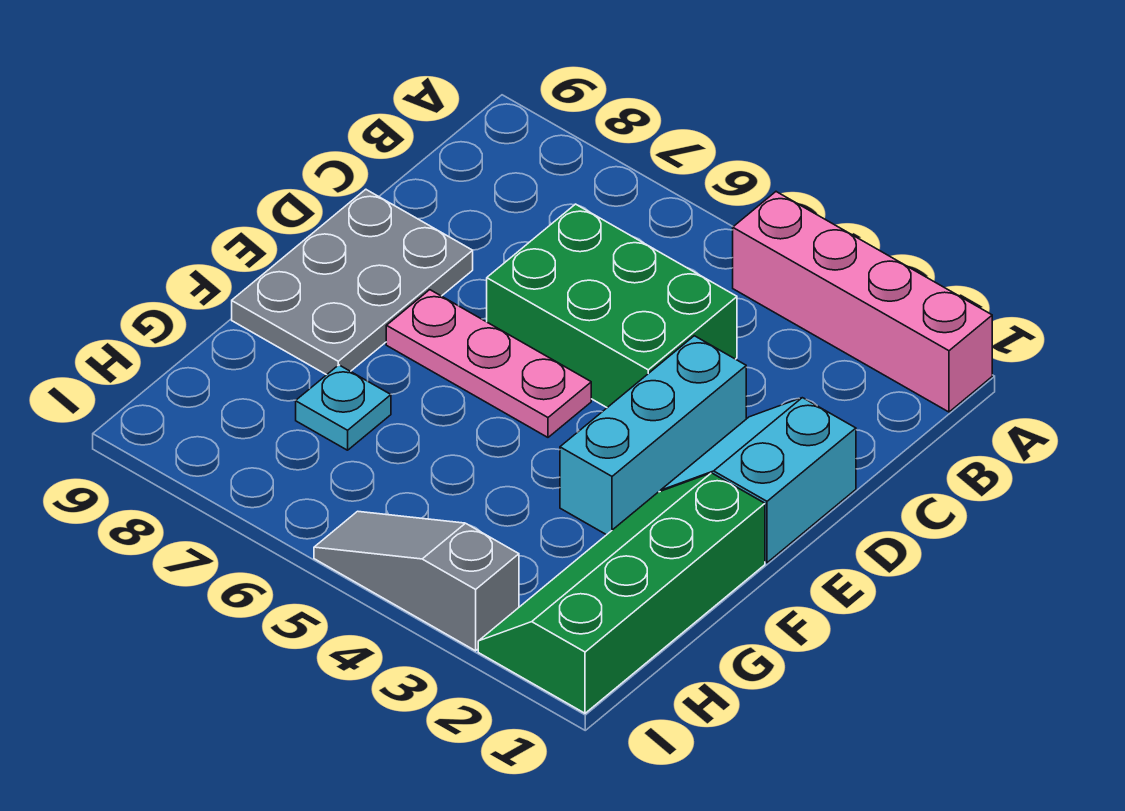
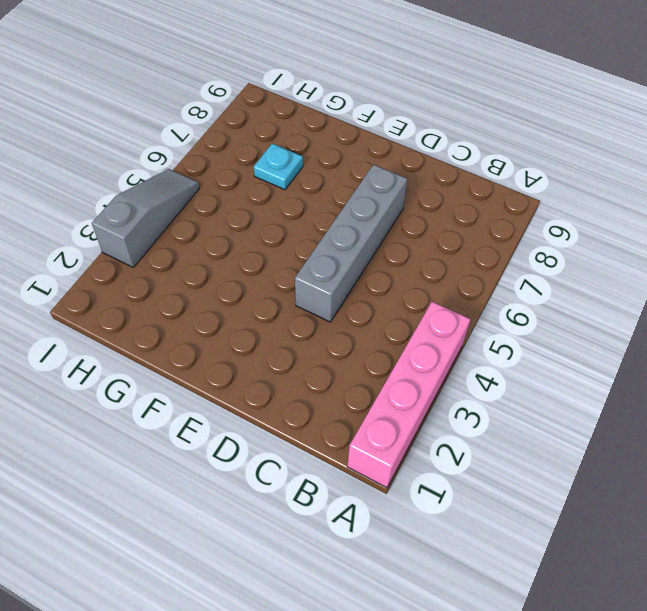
grey 1x4 brick [295,165,407,322] -> green 2x3 brick [487,204,737,408]
none -> cyan 2x2 slope [660,398,856,563]
none -> cyan 1x3 brick [560,336,746,535]

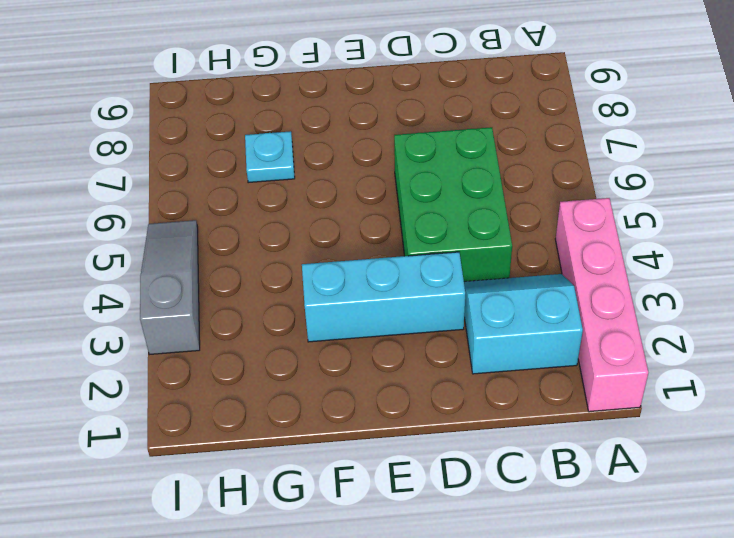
cyan 2x2 slope [464,274,583,374] -> cyan 2x2 slope moved to [660,398,856,563]
none -> grey 2x3 plate [232,189,473,375]
none -> pink 1x3 plate [386,290,591,437]

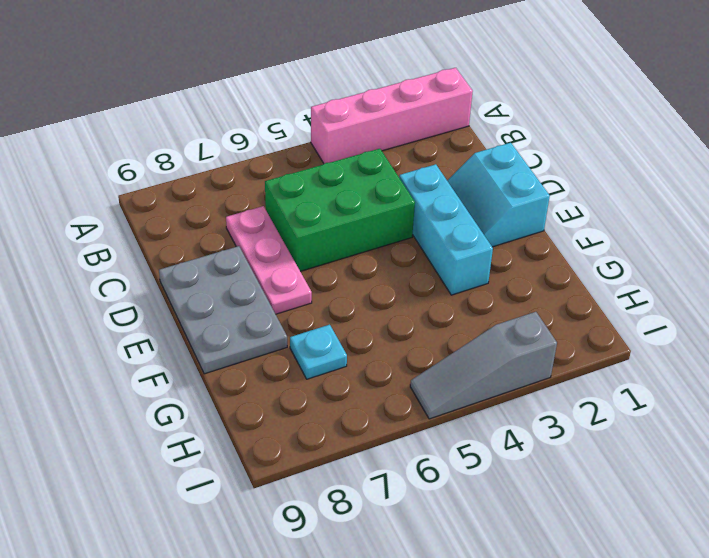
pink 1x3 plate [226,206,312,314] -> pink 1x3 plate turned to [386,290,591,437]
none -> green 2x4 slope [478,473,765,713]

